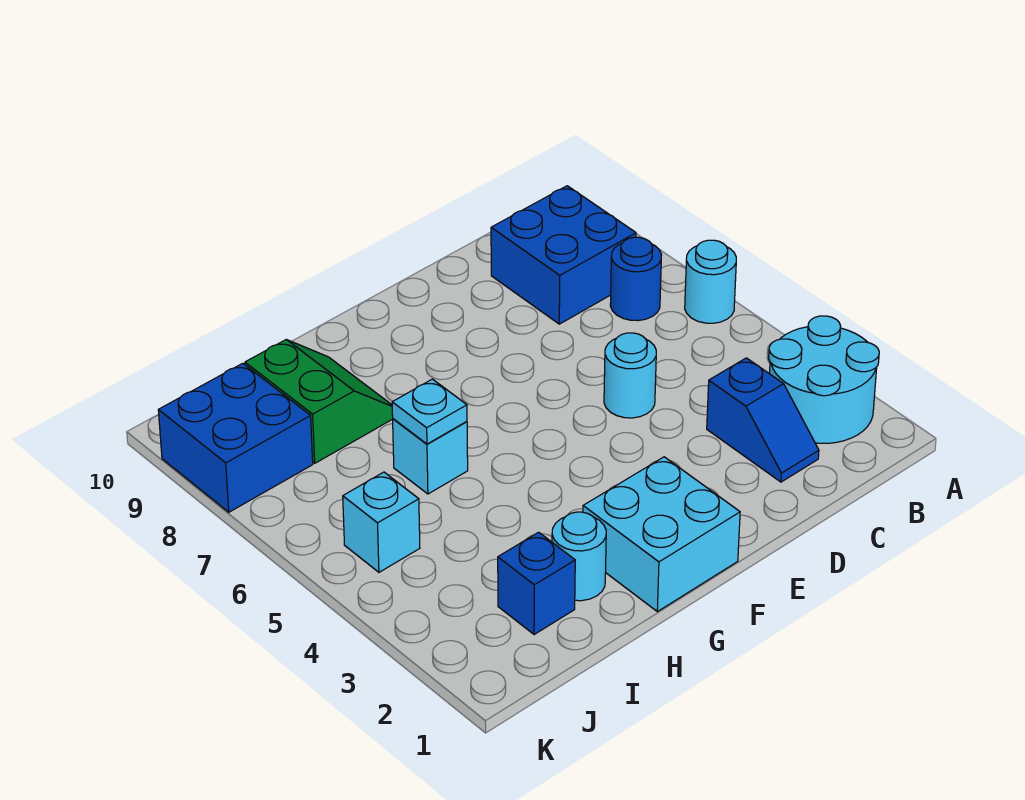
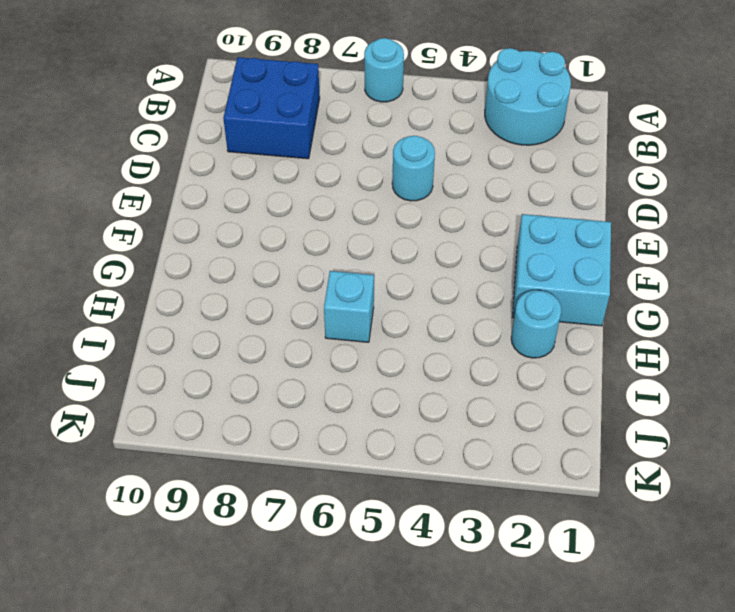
none -> blue 1x1 round brick [610,237,662,321]
none -> blue 1x2 slope [707,358,819,482]
none -> green 2x2 slope [245,340,393,463]

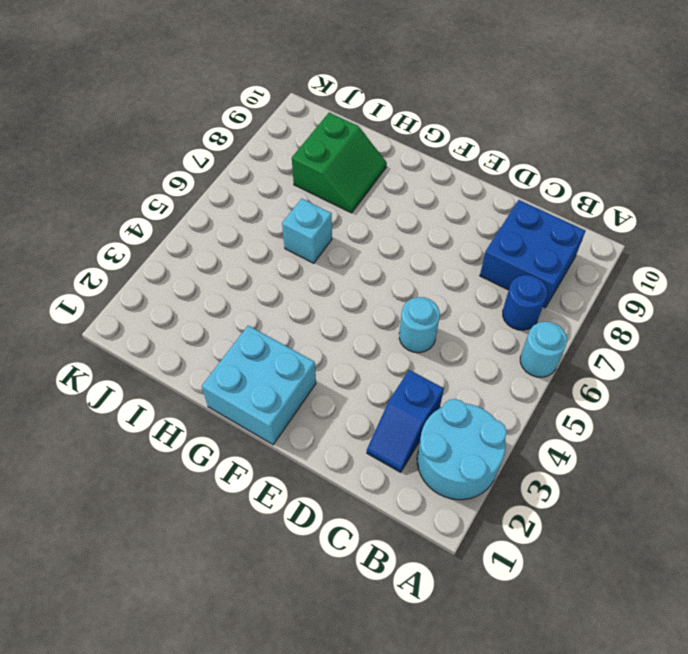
none -> cyan 1x1 round brick [552,512,606,601]
none -> blue 1x1 brick [498,532,575,635]
none -> cyan 1x1 brick [343,472,420,572]

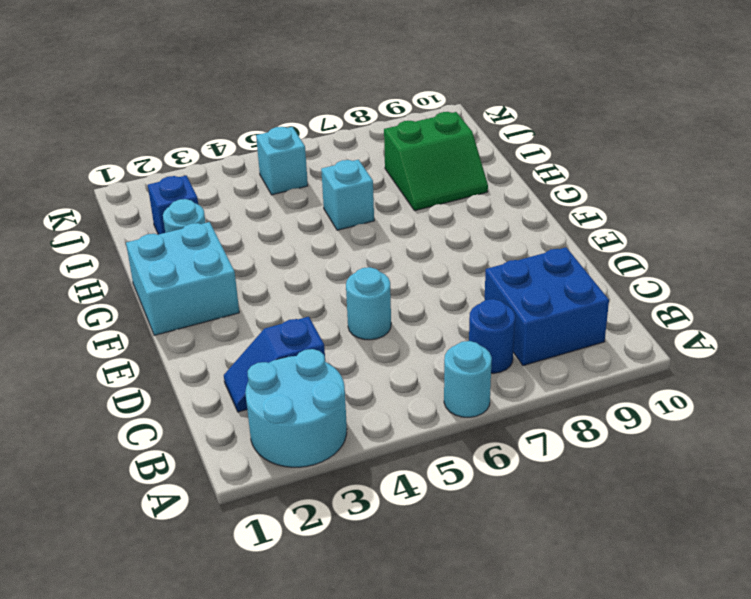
none -> blue 2x2 brick [158,363,313,512]
none -> cyan 1x1 plate [392,379,467,444]

